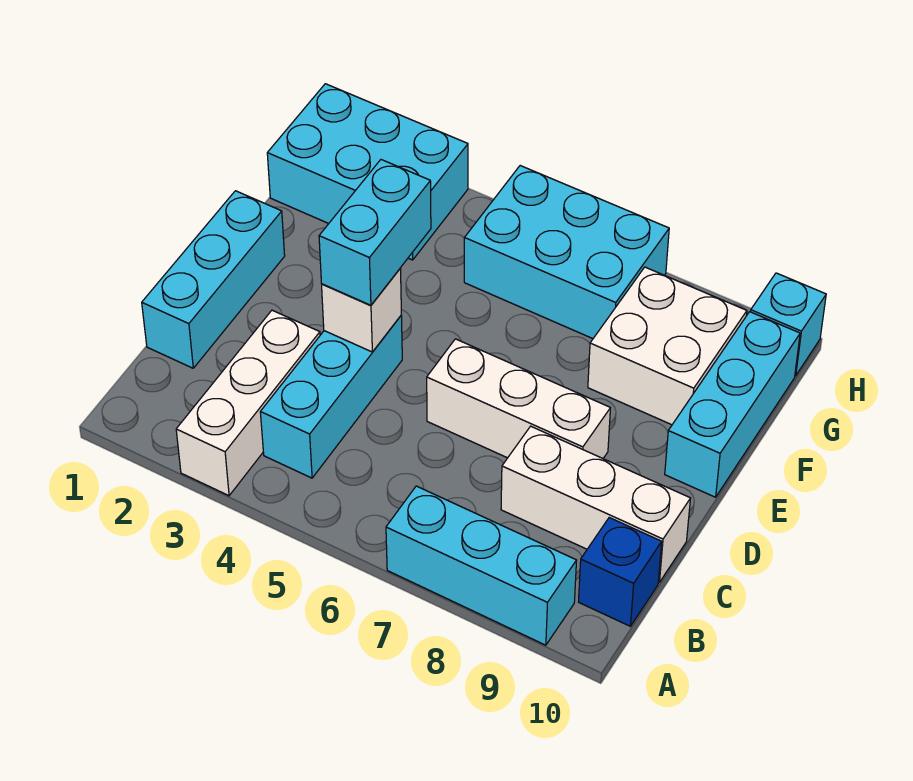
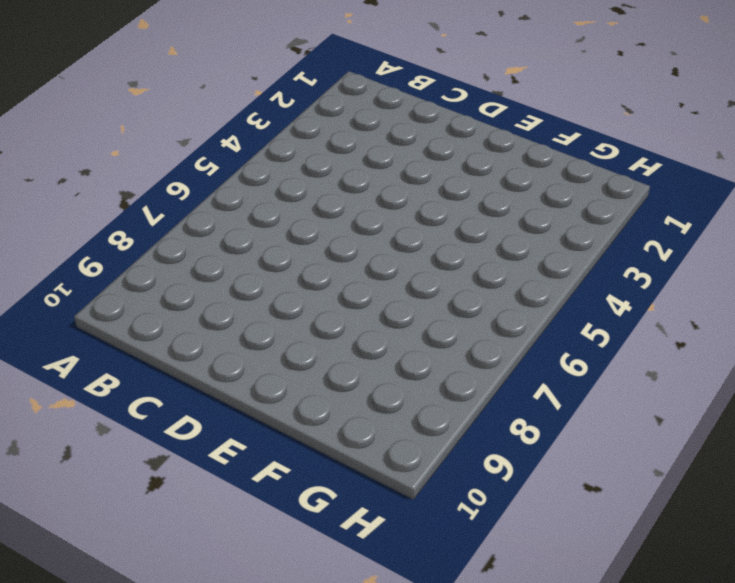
none -> white 1x3 brick [176,310,320,496]
none -> cyan 1x3 brick [386,486,577,645]
none -> cyan 1x3 brick [260,316,402,478]

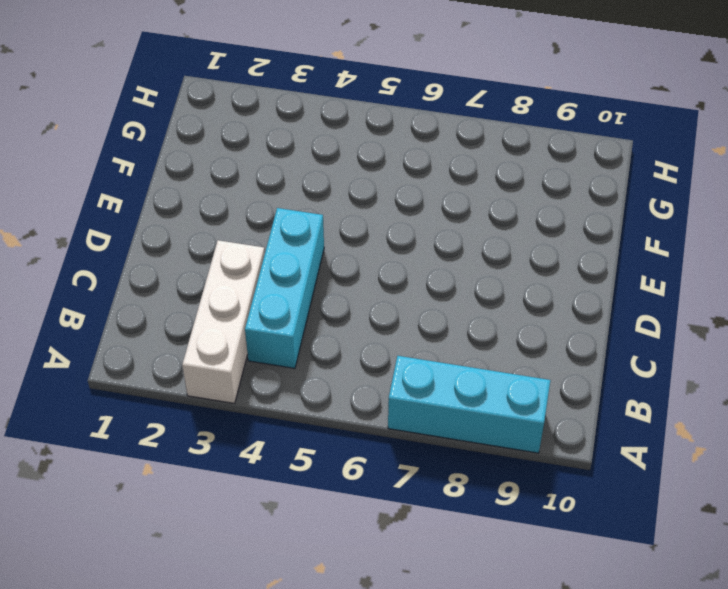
none -> blue 1x1 brick [579,518,662,626]
none -> cyan 1x3 brick [142,191,285,368]
none -> white 1x3 brick [501,426,690,582]

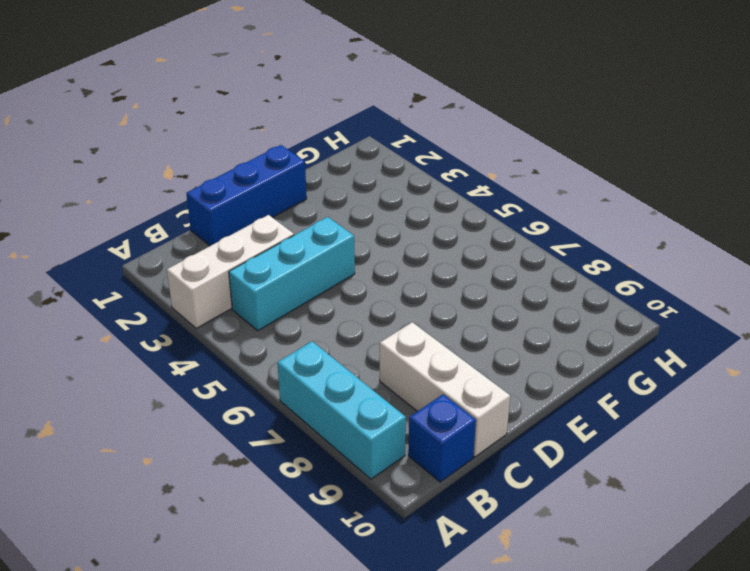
blue 1x3 brick [186,145,307,246] -> cyan 1x3 brick [142,191,285,368]
none -> white 1x3 brick [427,339,610,458]
none -> cyan 1x3 brick [665,312,800,497]
none -> white 2x2 brick [588,267,747,425]

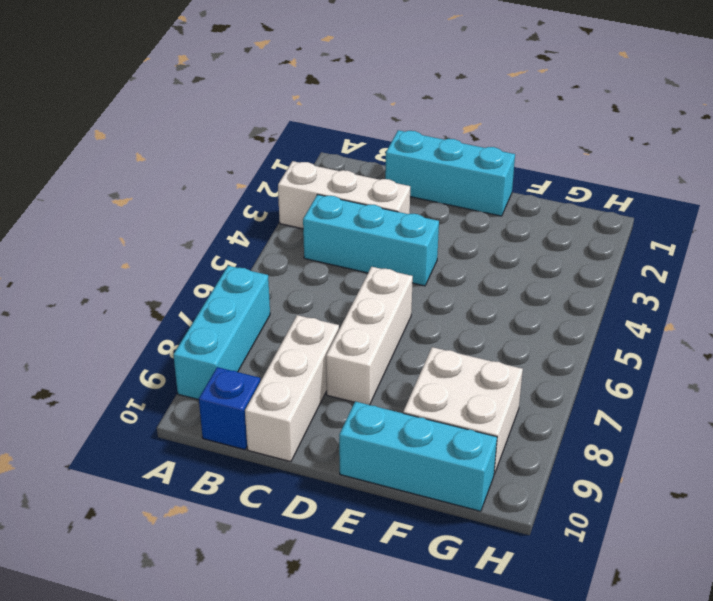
none -> cyan 2x3 brick [267,84,468,260]
none -> cyan 2x3 brick [464,166,669,339]
none -> cyan 1x1 brick [751,273,826,376]

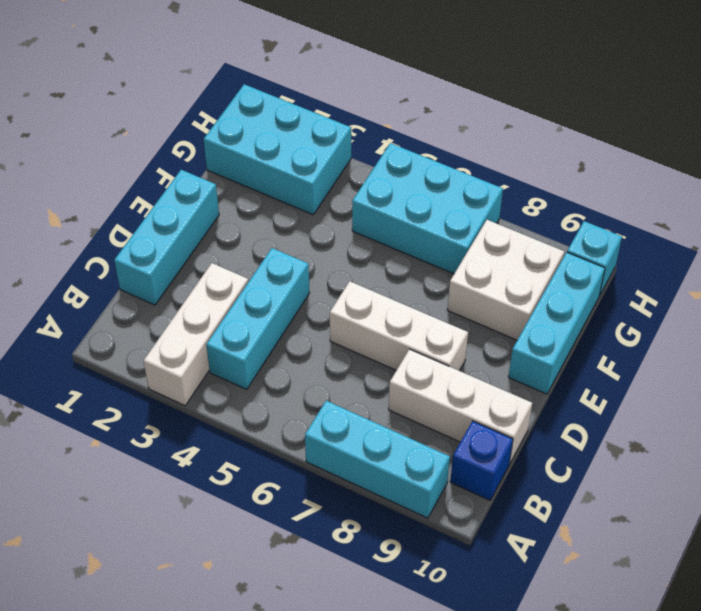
none -> white 1x1 brick [322,268,401,352]
none -> cyan 1x2 brick [319,160,431,305]

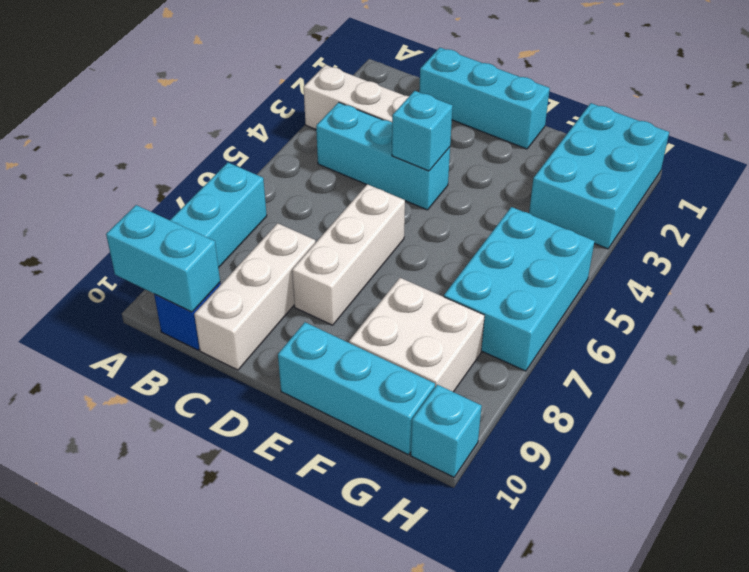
cyan 1x2 brick [106,205,220,312] -> cyan 1x2 brick moved to [319,160,431,305]
cyan 1x1 brick [392,91,453,171] -> white 1x1 brick [322,268,401,352]

